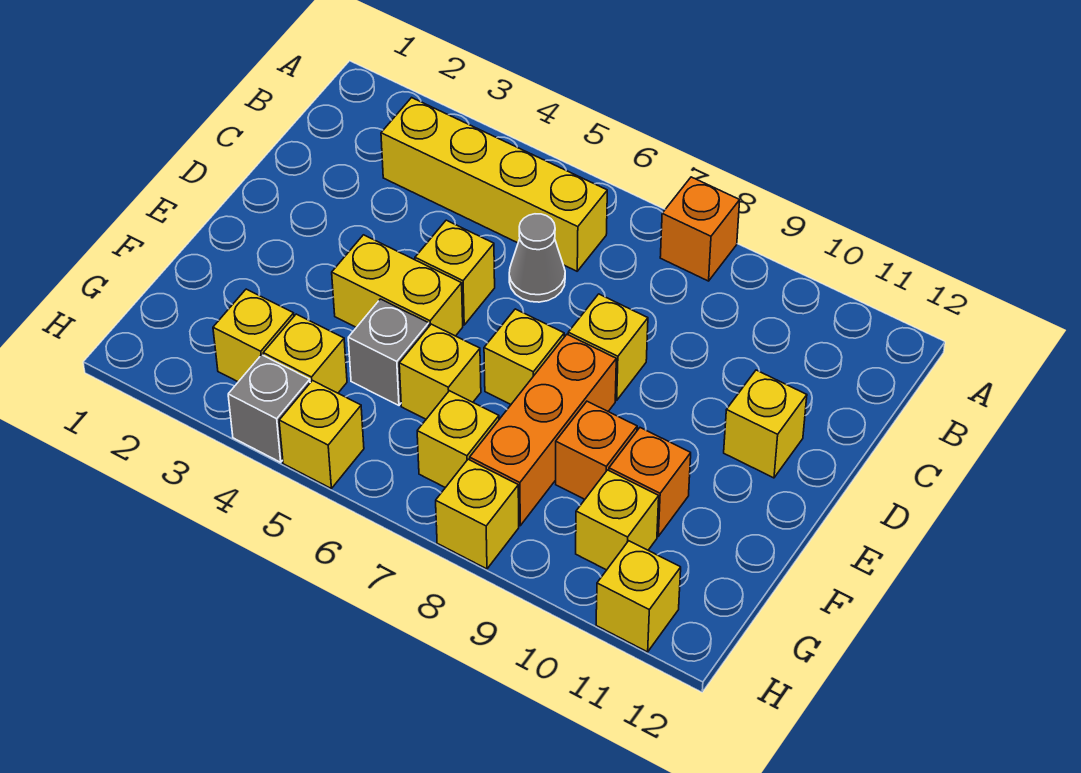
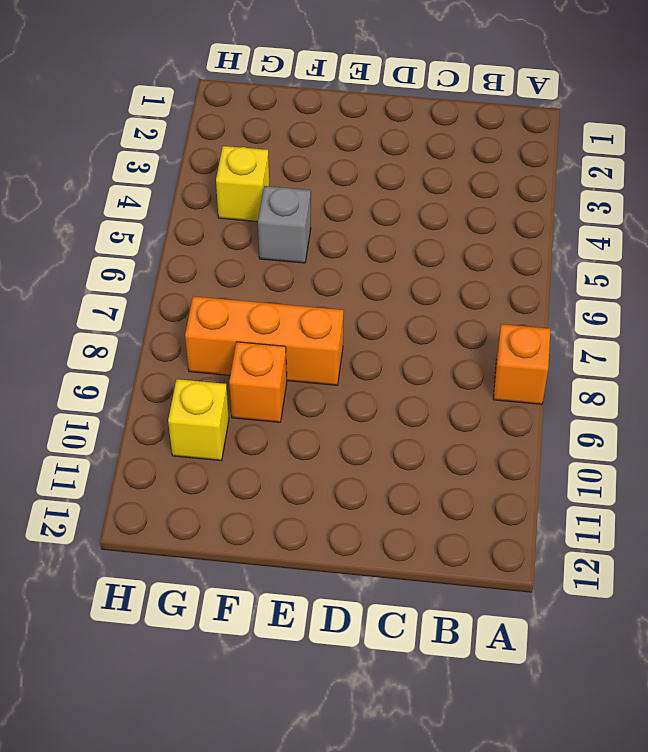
none -> yellow 1x4 brick [381,98,607,271]
none -> grey 1x1 cone [509,214,565,302]
none -> yellow 1x1 brick [415,220,495,325]

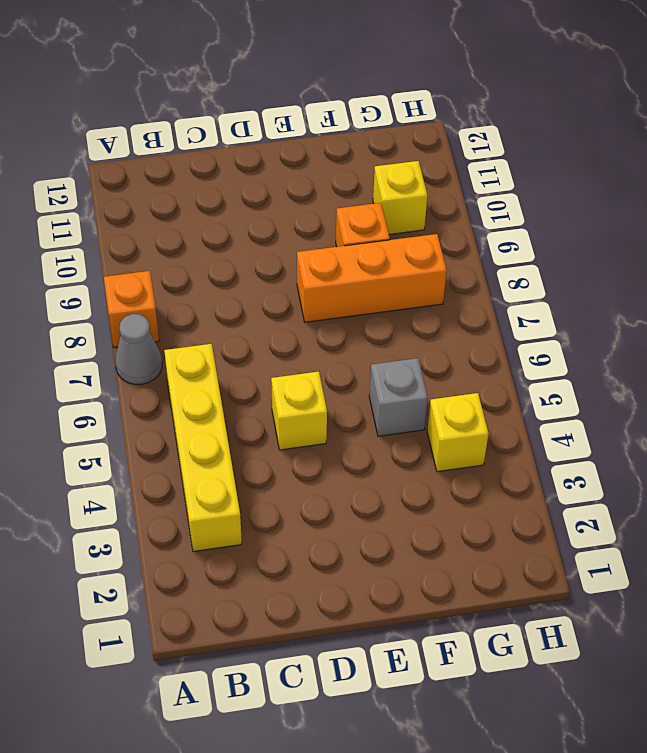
grey 1x1 cone [115,314,162,384] -> grey 1x1 cone moved to [509,214,565,302]
none -> yellow 1x1 brick [568,294,648,400]
none -> yellow 1x1 brick [724,370,807,478]
none -> yellow 1x2 brick [332,235,463,336]

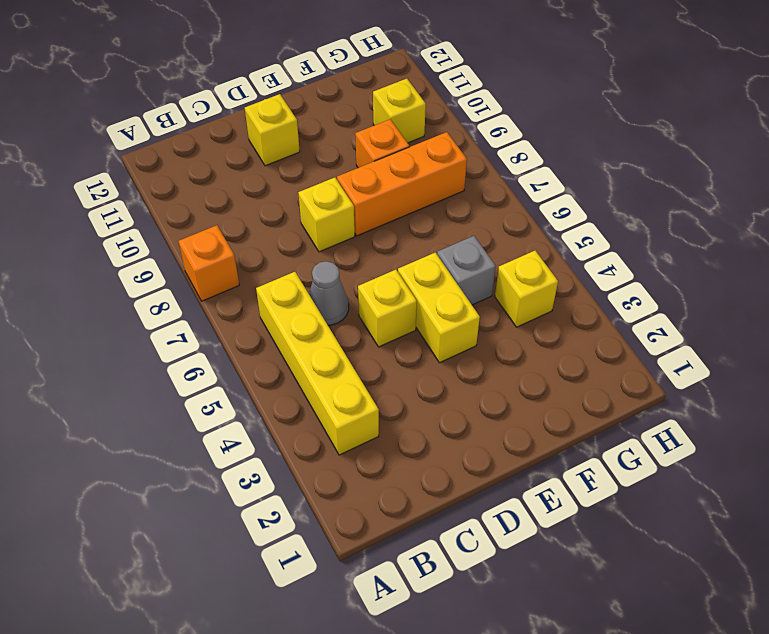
none -> yellow 1x1 brick [484,309,564,404]
none -> yellow 1x1 brick [399,324,481,419]
none -> orange 1x1 brick [609,428,691,536]

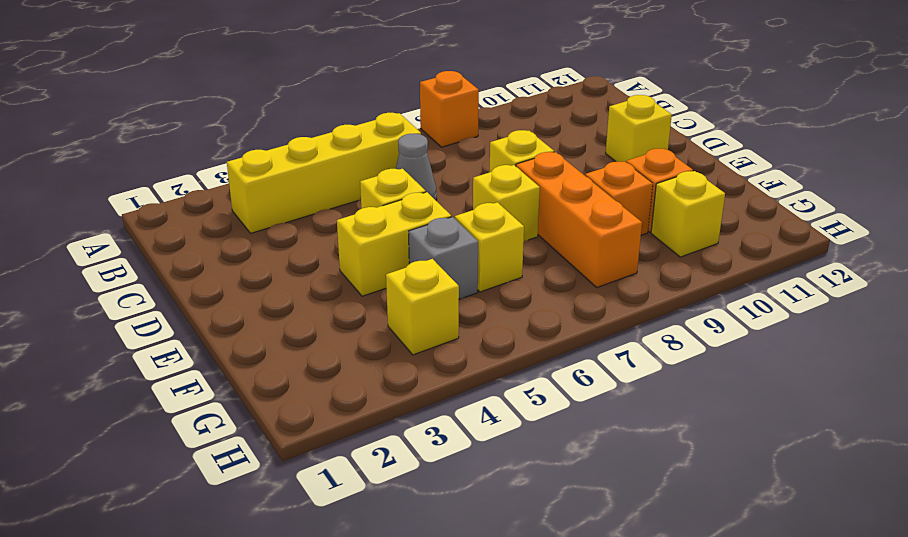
none -> yellow 1x1 brick [213,289,294,382]
none -> yellow 1x1 brick [417,391,499,488]
none -> grey 1x1 brick [228,355,310,462]

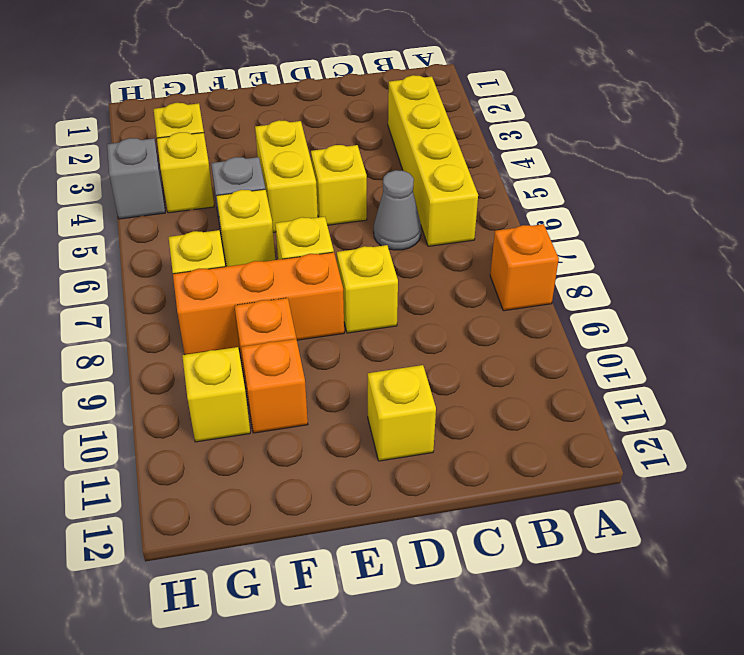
none -> yellow 1x1 brick [279,381,364,488]
none -> yellow 1x1 brick [436,459,519,569]
none -> yellow 1x1 brick [596,541,681,652]

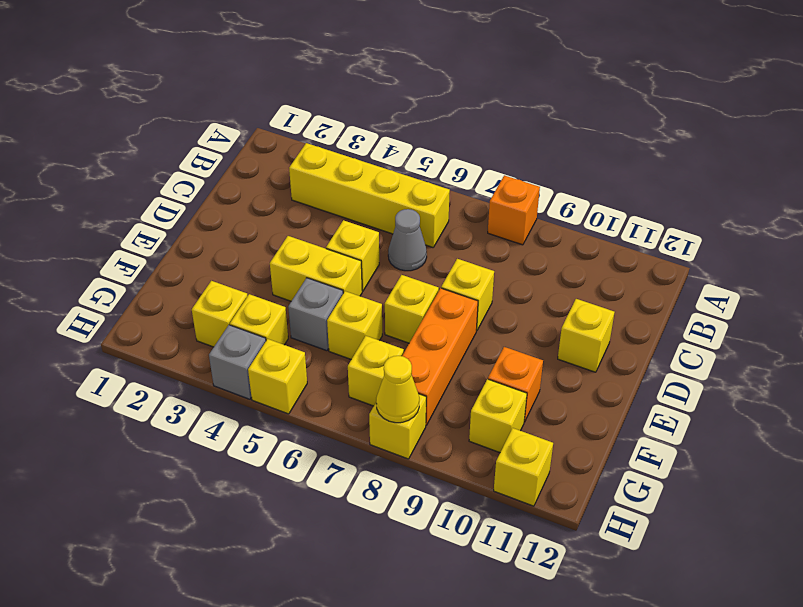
yellow 1x1 cone [376,356,419,423] -> none
none -> orange 1x1 brick [556,401,637,499]

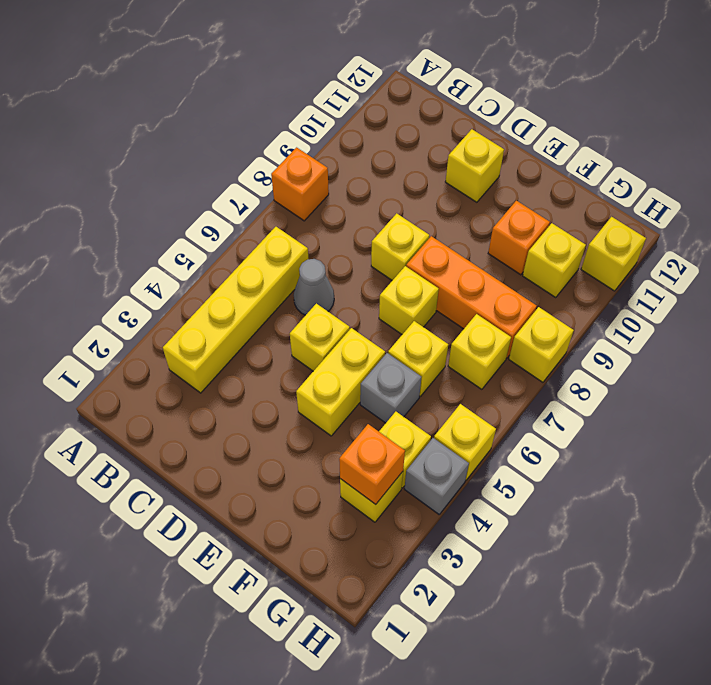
orange 1x1 brick [339,424,405,504] -> orange 1x1 brick moved to [556,401,637,499]

